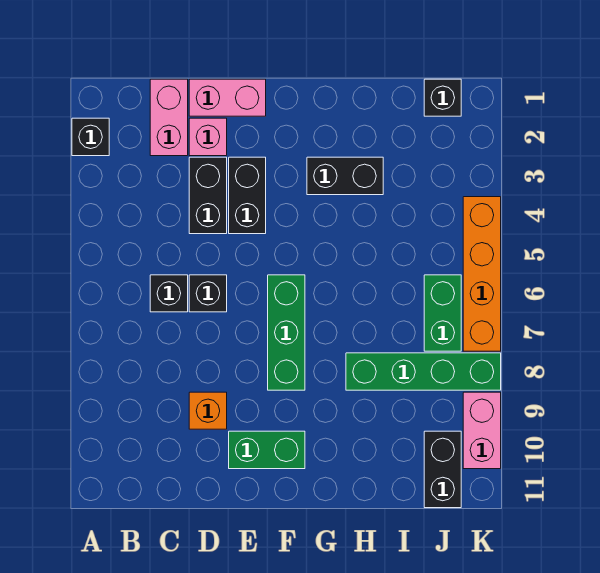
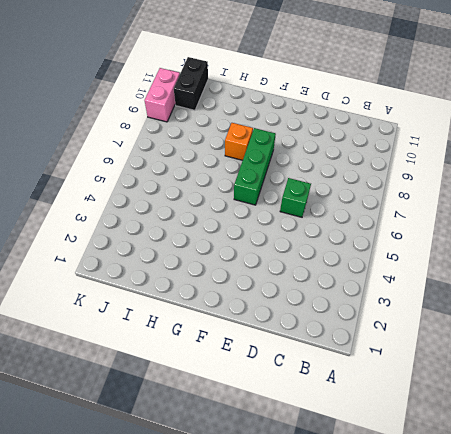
green 1x1 brick [280,178,311,217] -> black 1x1 brick [189,275,227,312]
orange 1x1 brick [225,123,253,160] -> orange 1x1 brick moved to [189,392,227,429]
none -> black 1x1 brick [72,118,109,156]
none -> pink 1x2 brick [150,79,188,156]
none -> black 1x1 brick [150,275,188,312]

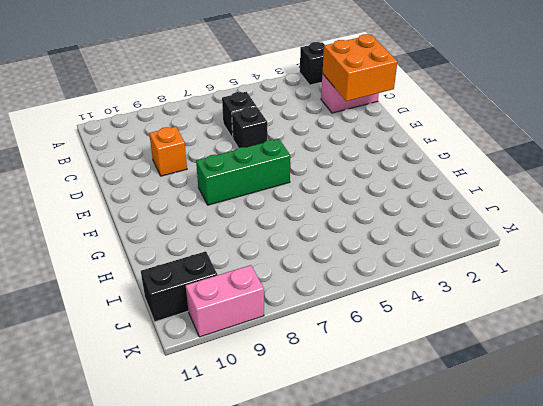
orange 2x2 brick [322,34,397,101] -> none
none -> pink 1x2 brick [189,79,266,116]
none -> pink 1x1 brick [189,118,227,156]
none -> black 1x2 brick [189,157,227,234]

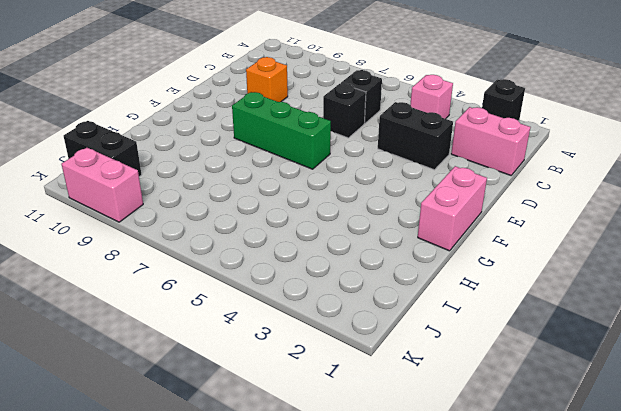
pink 1x1 brick [410,75,453,119] -> pink 1x1 brick moved to [189,118,227,156]
pink 1x2 brick [418,166,487,251] -> pink 1x2 brick moved to [189,79,266,116]
none -> black 1x2 brick [229,157,266,234]
none -> green 1x2 brick [229,431,305,469]
none -> black 1x2 brick [307,157,383,195]

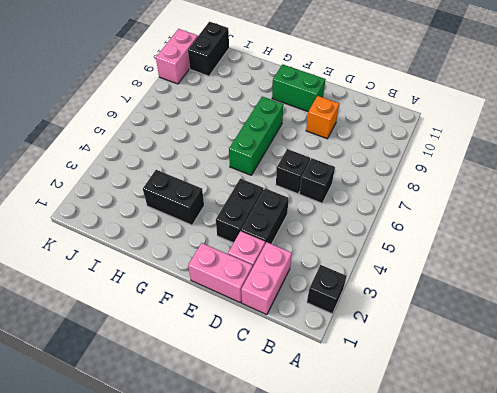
none -> green 1x4 brick [346,353,501,390]
none -> black 1x1 brick [424,79,461,116]
none -> green 1x2 brick [424,275,461,351]

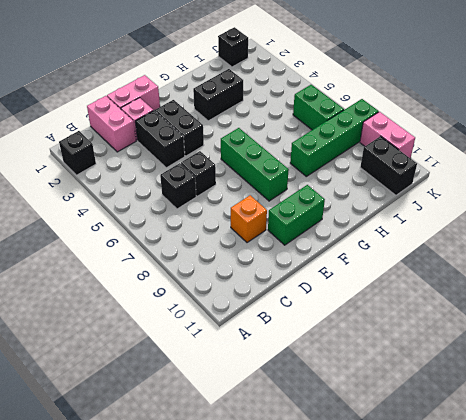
none -> orange 1x4 brick [463,197,501,351]

